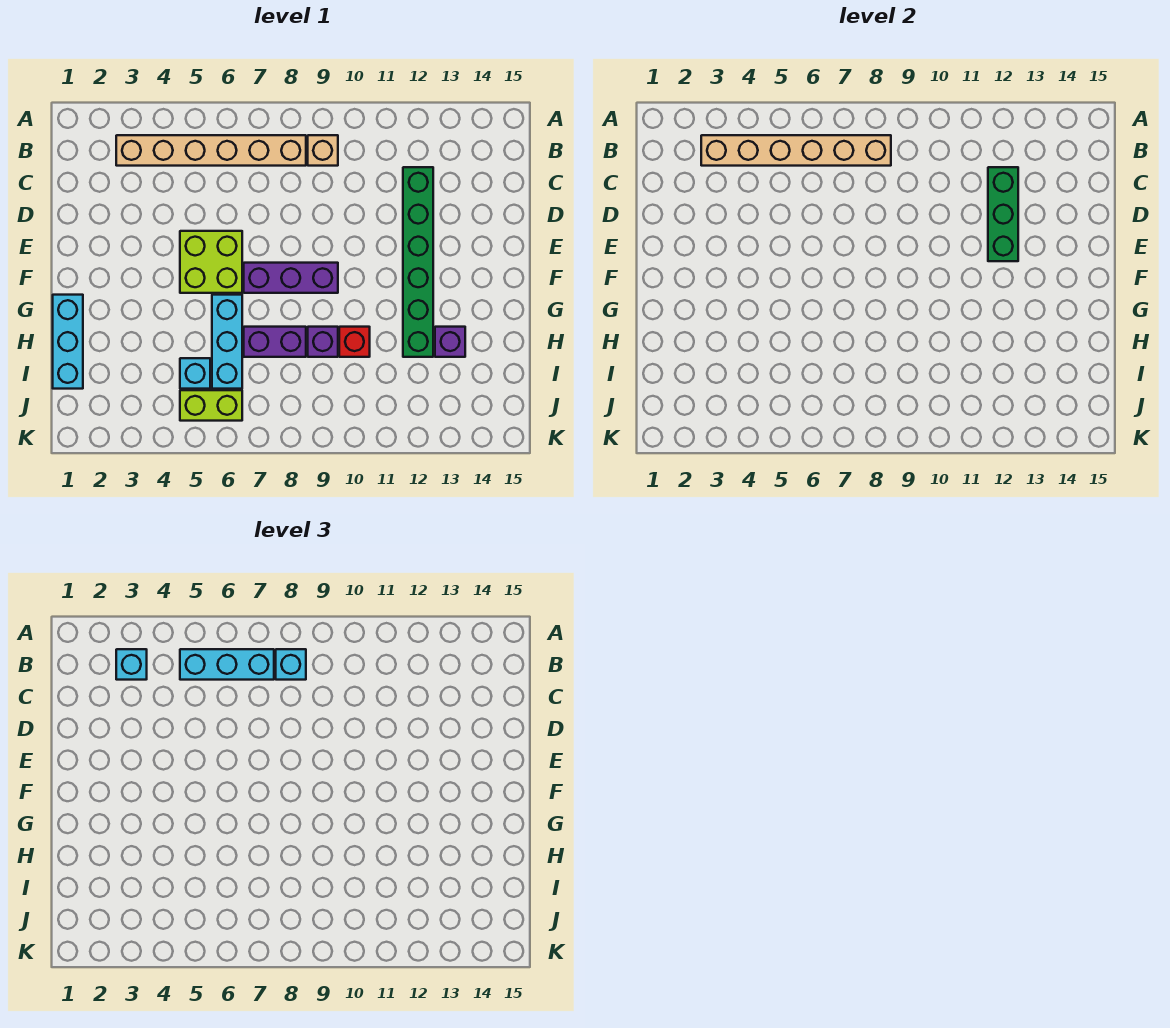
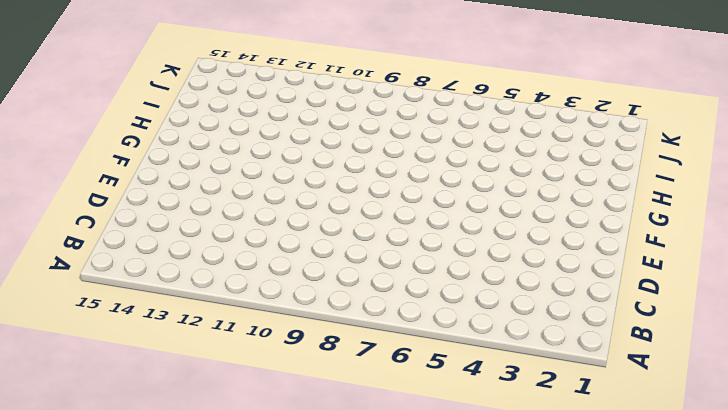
none -> tan 1x6 brick [116,135,306,166]
none -> tan 1x1 brick [308,135,338,166]
none -> green 1x6 brick [403,167,433,357]

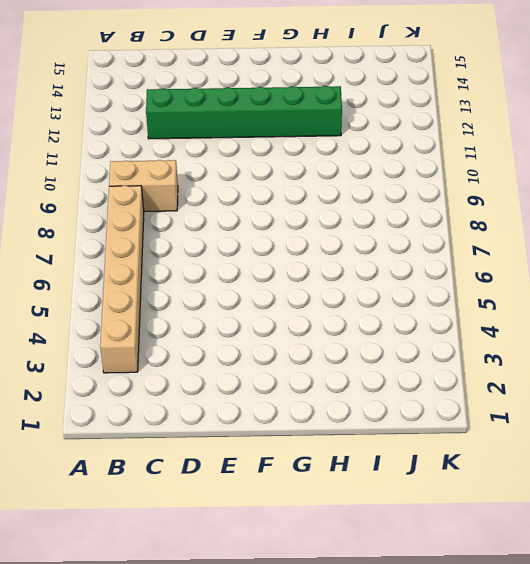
tan 1x2 brick [109,160,178,212] -> tan 1x1 brick [308,135,338,166]
none -> lime 2x2 brick [180,231,242,293]
none -> purple 1x3 brick [244,263,338,293]
none -> cyan 1x3 brick [53,295,83,389]

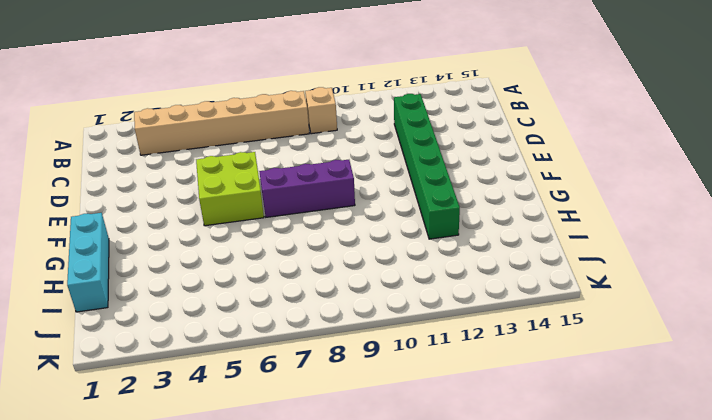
none -> cyan 1x3 brick [212,295,242,389]
none -> purple 1x2 brick [244,327,306,357]
none -> purple 1x1 brick [308,327,338,357]

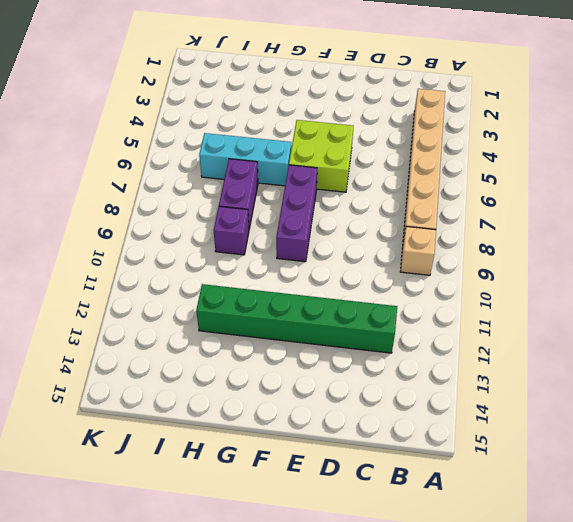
none -> cyan 1x3 brick [53,295,83,389]
none -> red 1x1 brick [339,327,370,357]
none -> purple 1x1 brick [435,327,465,357]

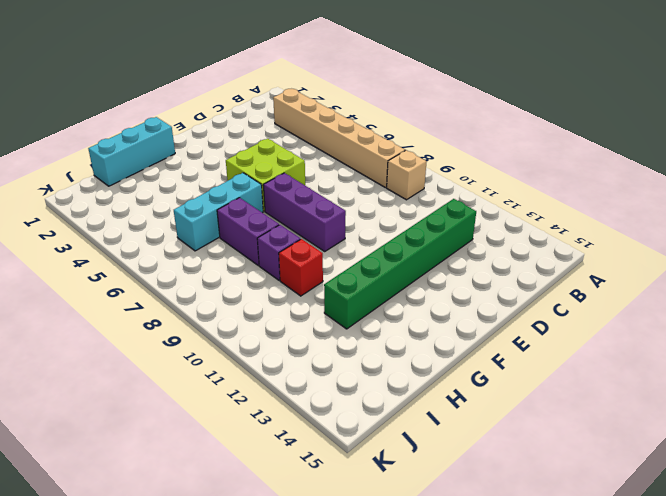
none -> purple 1x1 brick [435,327,465,357]
none -> cyan 1x1 brick [180,358,210,389]
none -> lime 1x2 brick [180,390,242,421]

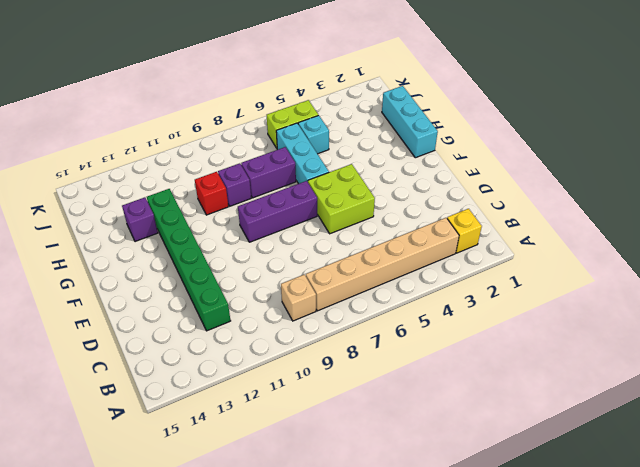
yellow 1x1 brick [447,209,482,253] -> none
none -> tan 1x6 brick [701,135,891,166]
none -> green 1x3 brick [988,167,1018,261]
none -> cyan 1x1 brick [116,649,147,680]

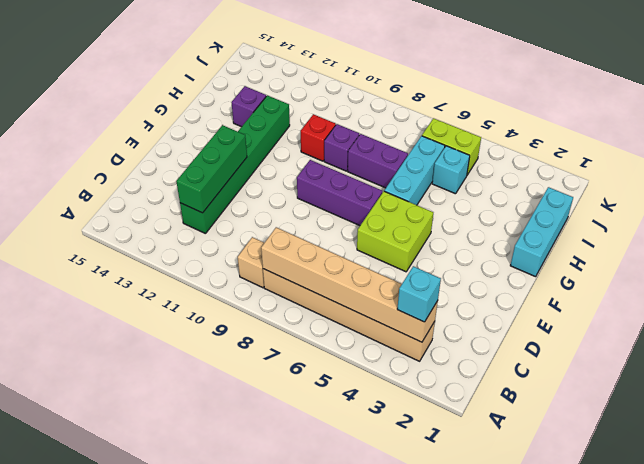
none -> cyan 1x3 brick [180,649,274,680]
none -> cyan 1x1 brick [276,649,306,680]

